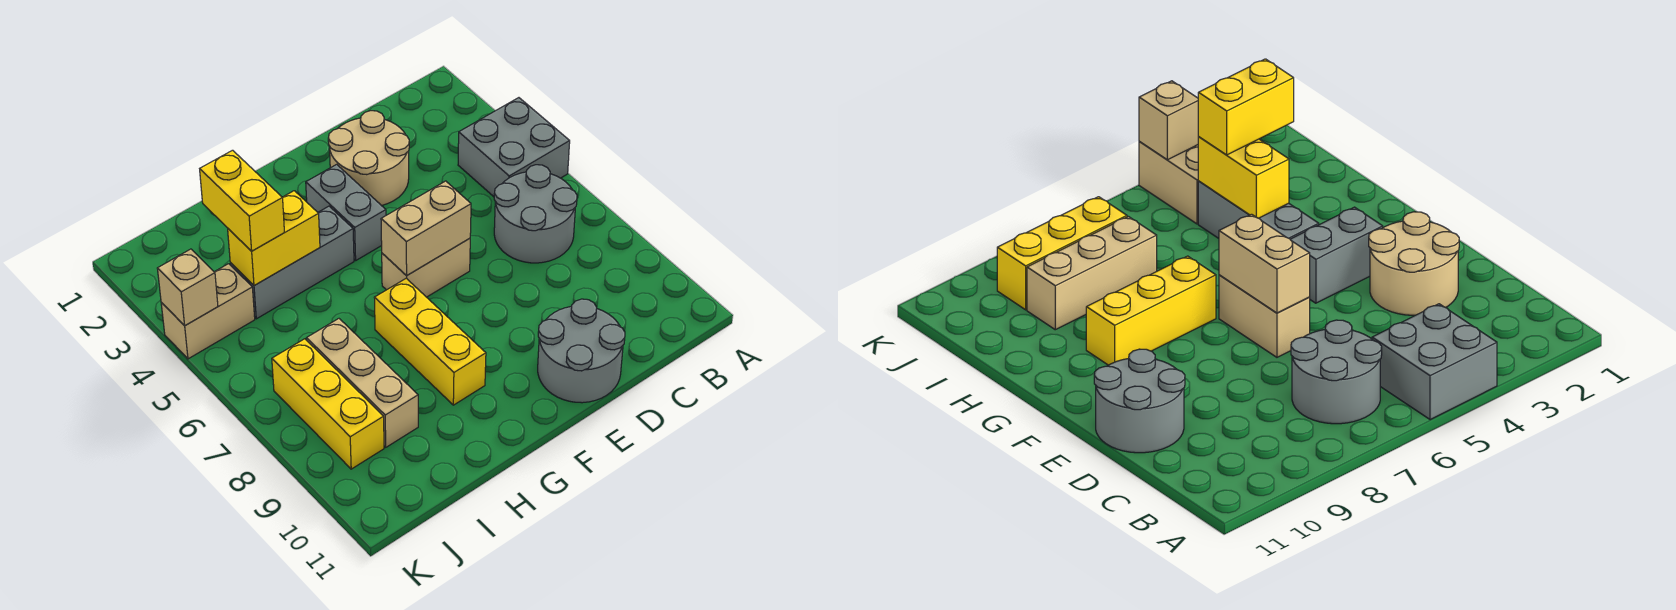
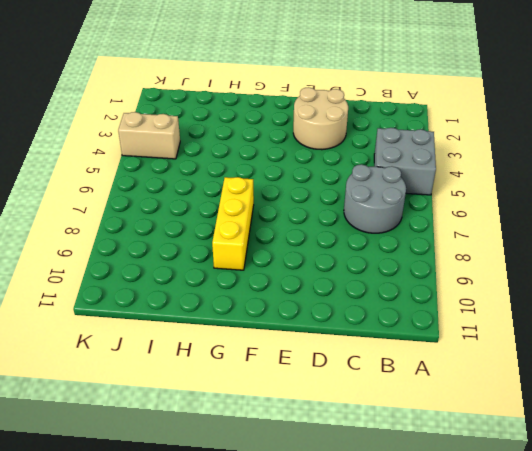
none -> grey 2x2 round brick [538,299,625,403]
none -> tan 1x2 brick [382,238,470,297]
none -> grey 1x2 brick [306,164,386,260]

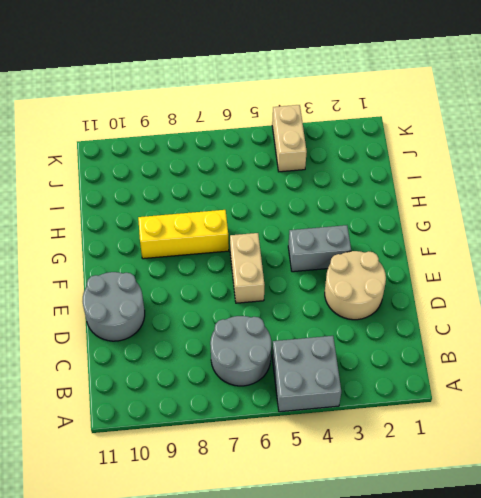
none -> grey 1x3 brick [230,206,354,319]
none -> tan 1x3 brick [307,319,418,447]
none -> yellow 1x3 brick [272,339,384,469]

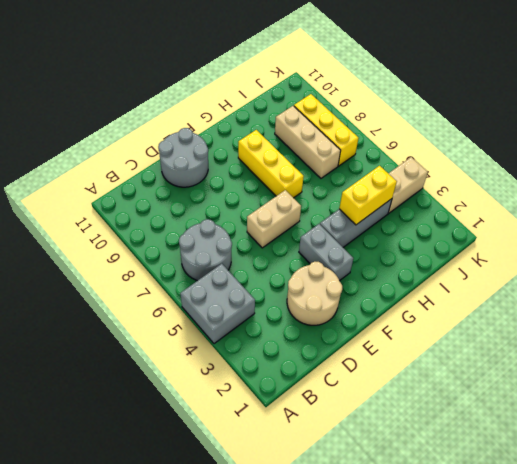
none -> tan 1x2 brick [381,181,471,276]
none -> tan 1x1 brick [157,249,218,326]
none -> yellow 1x2 brick [200,150,284,251]

